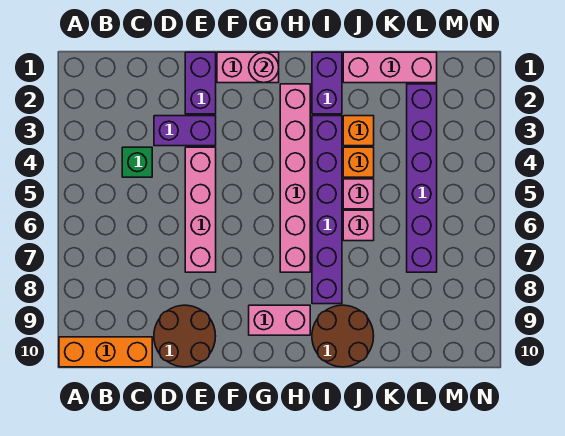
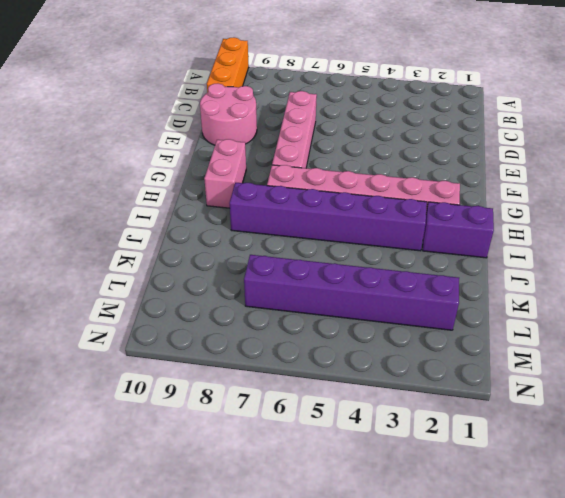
pink 1x4 brick [272,91,317,168] -> pink 1x4 brick turned to [185,147,216,272]
pink 2x2 round brick [200,84,257,145] -> brown 2x2 round brick [154,305,216,367]
none -> green 1x1 brick [122,147,152,177]
none -> purple 1x2 brick [154,116,216,146]
none -> purple 1x2 brick [185,52,216,114]

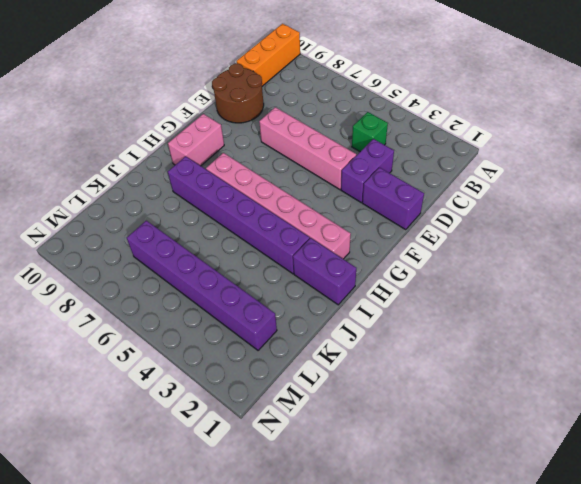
none -> pink 1x2 brick [217,52,279,83]
none -> brown 2x2 round brick [312,305,374,367]
none -> pink 1x3 brick [343,52,437,83]

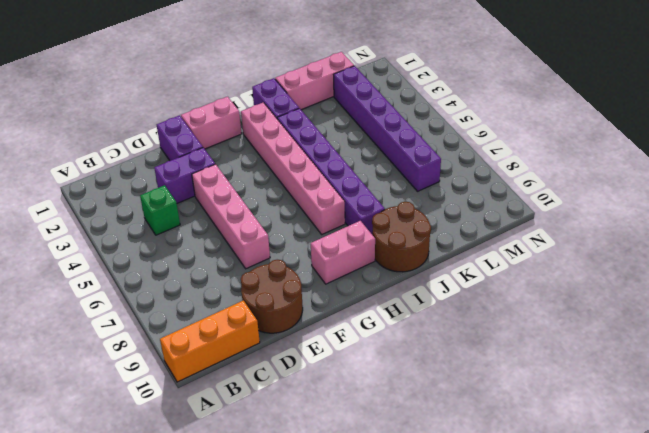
none -> orange 1x1 brick [343,116,374,146]
none -> orange 1x1 brick [343,147,374,177]
none -> pink 1x1 brick [343,179,374,209]

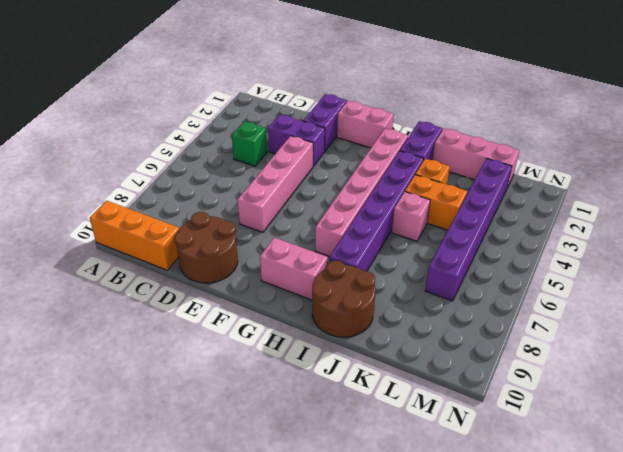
orange 1x2 brick [405,175,467,230] -> orange 1x1 brick [343,147,374,177]
none -> pink 1x1 brick [343,210,374,241]
none -> pink 1x1 round brick [249,52,279,83]

